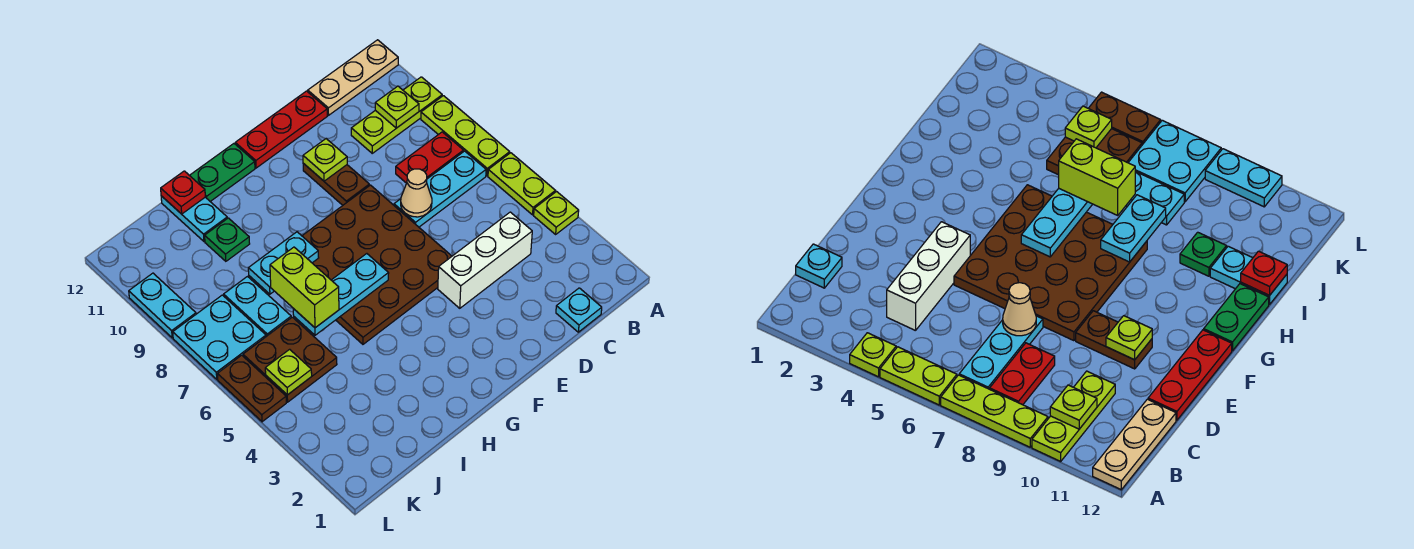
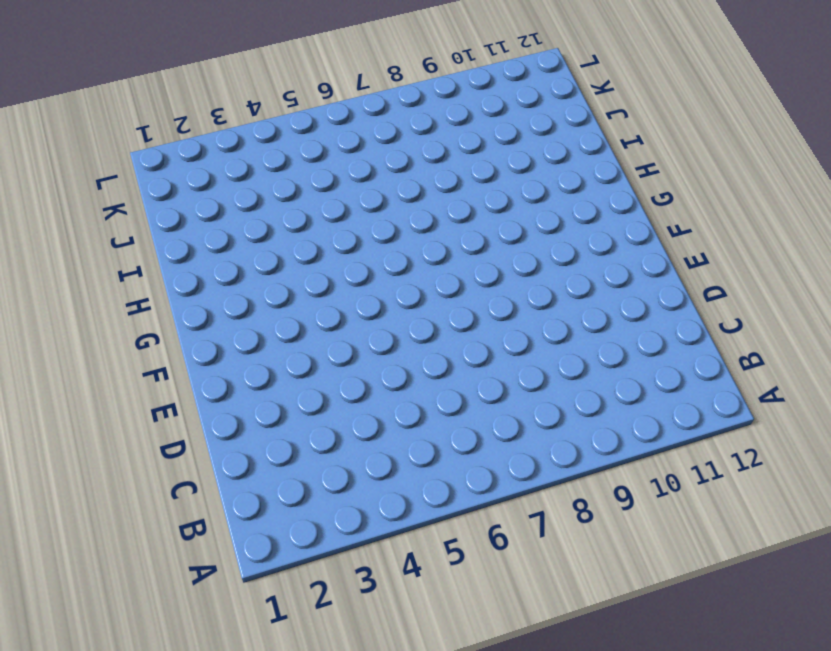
none -> lime 1x1 plate [534,192,579,234]
none -> lime 1x2 plate [488,153,555,215]
none -> lime 1x3 plate [421,96,510,176]

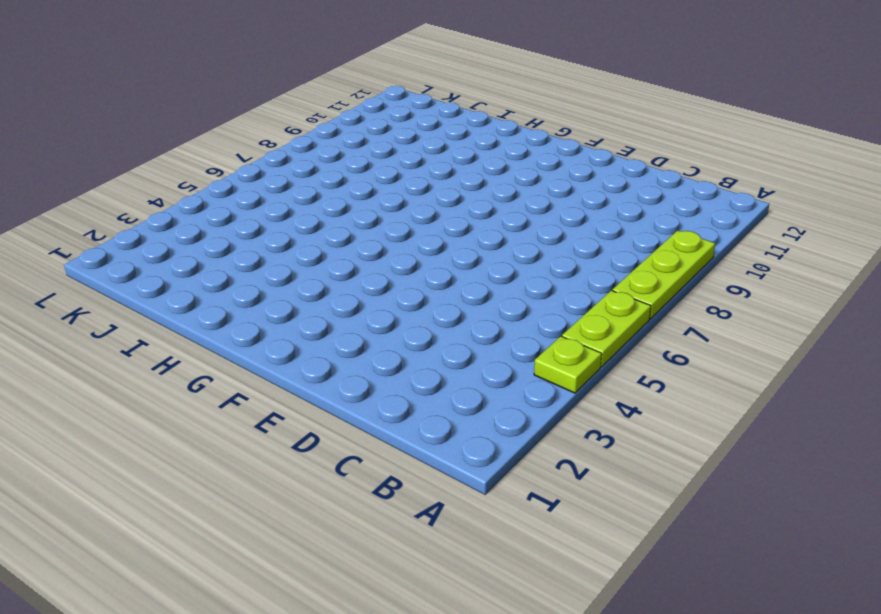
none -> lime 1x3 plate [351,77,442,153]
none -> tan 1x3 plate [308,40,398,115]
none -> cyan 1x3 plate [394,151,486,227]

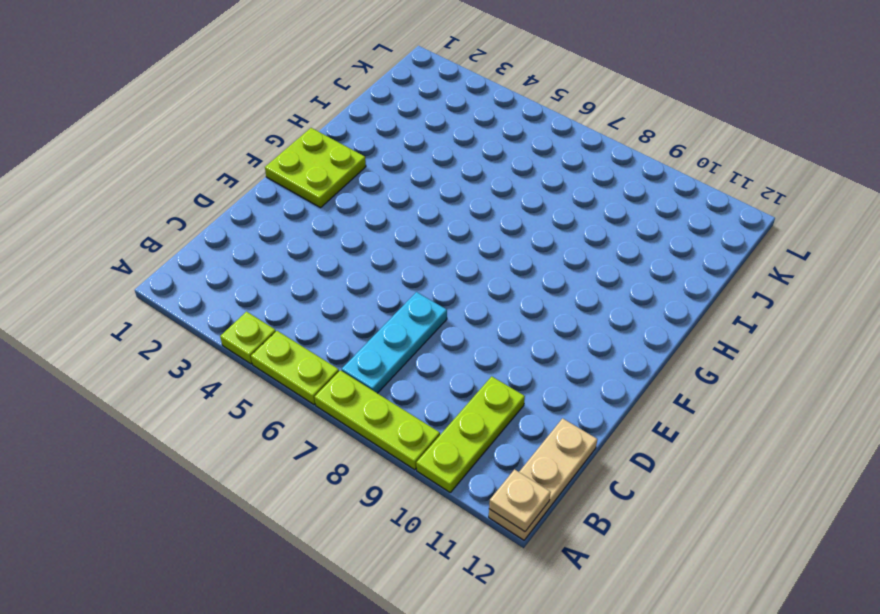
tan 1x1 plate [489,469,551,532] -> none
lime 2x2 plate [265,128,366,208] -> none
none -> red 1x2 plate [396,132,464,183]
none -> cyan 1x1 plate [556,288,602,332]
none -> white 1x3 brick [438,212,532,308]

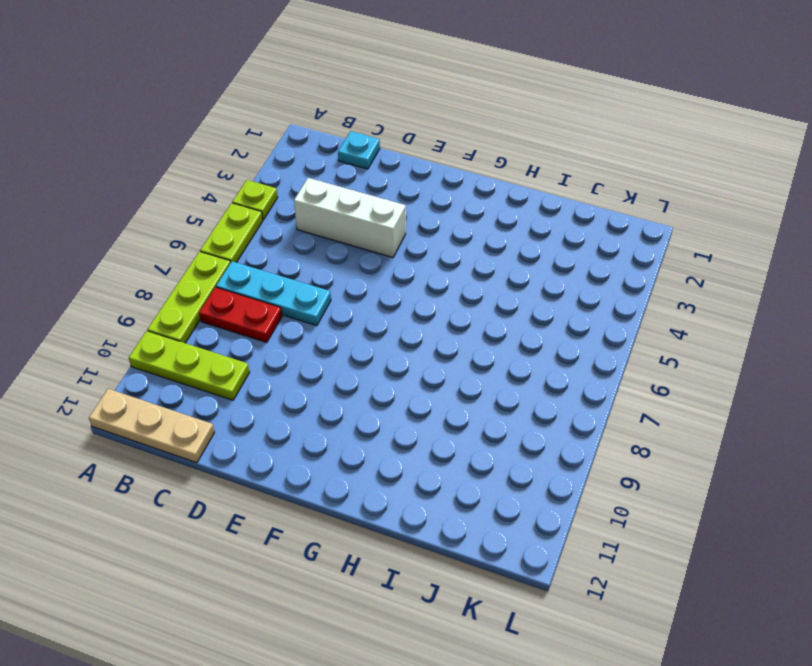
none -> red 1x3 plate [235,91,327,168]
none -> brown 4x4 plate [302,185,452,344]
none -> brown 1x2 plate [303,163,369,205]

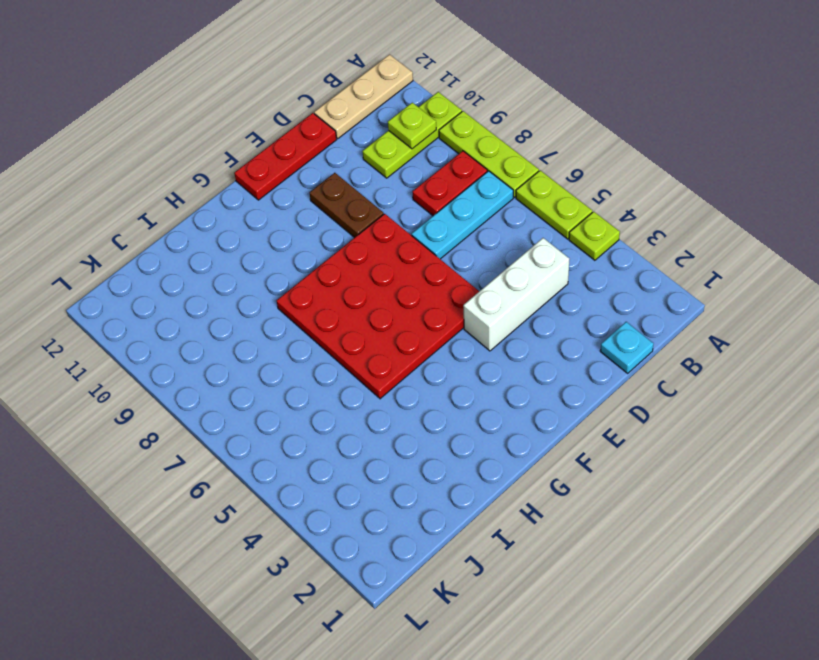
red 4x4 plate [276,214,479,399] -> brown 4x4 plate [302,185,452,344]
none -> green 1x2 plate [190,144,255,201]
none -> green 1x1 plate [205,218,250,261]
none -> cyan 1x2 plate [161,196,227,241]

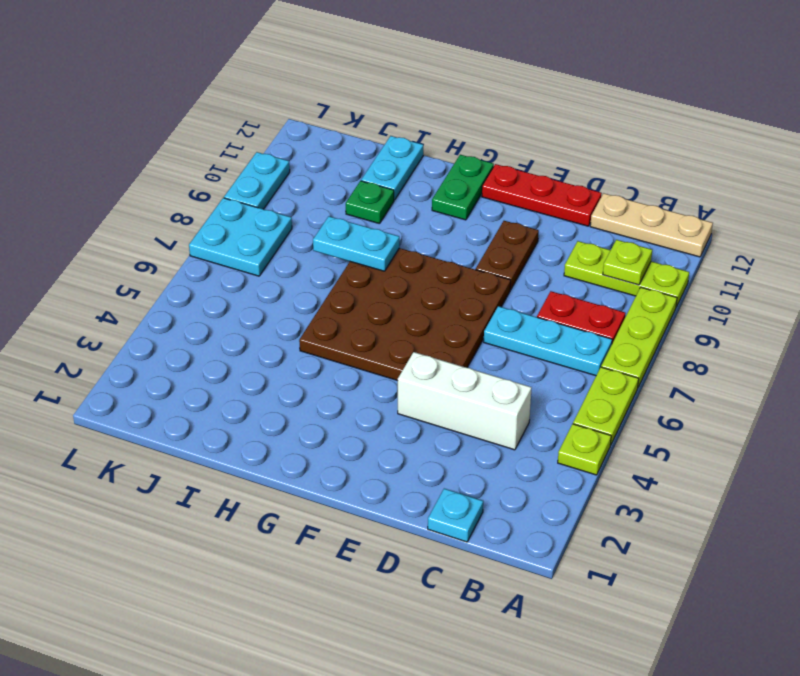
green 1x2 plate [432,155,494,220] -> green 1x2 plate turned to [190,144,255,201]
none -> brown 2x2 plate [243,317,337,402]
none -> cyan 1x2 plate [224,277,291,336]
none -> brown 1x2 plate [217,355,286,422]

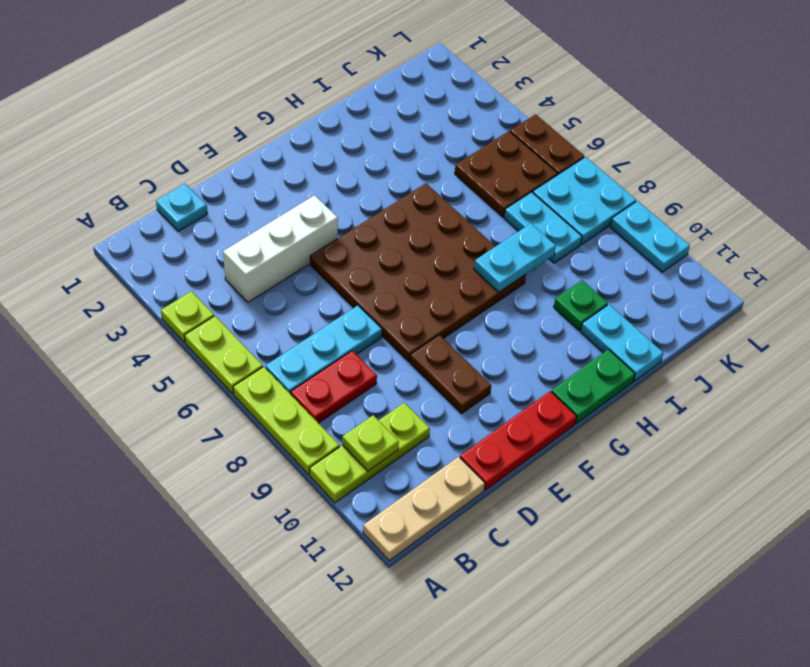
none -> tan 1x1 cone [401,169,432,217]
none -> lime 1x1 plate [303,139,347,181]
none -> cyan 1x3 plate [293,254,389,335]

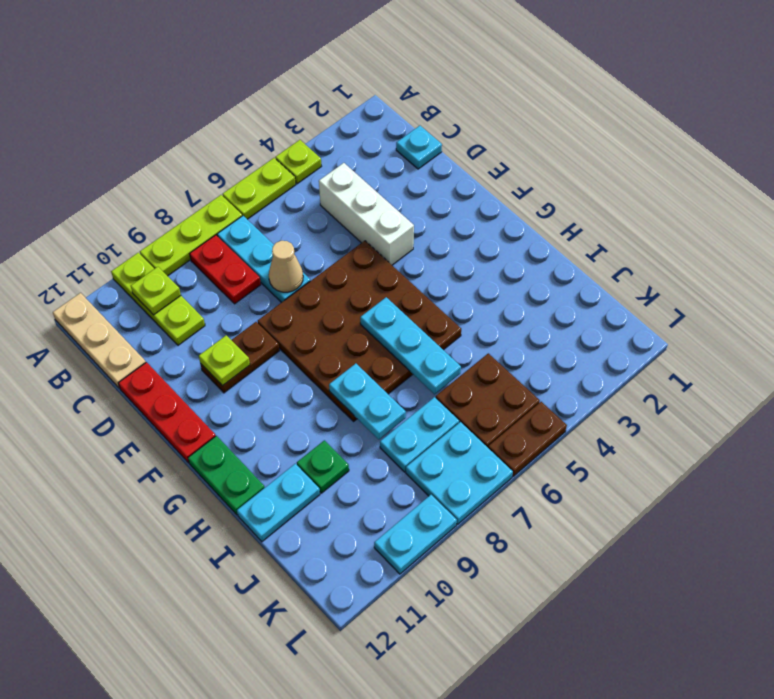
none -> red 1x1 plate [161,171,205,214]
none -> lime 1x1 plate [265,349,312,395]
none -> lime 1x2 brick [270,247,339,328]

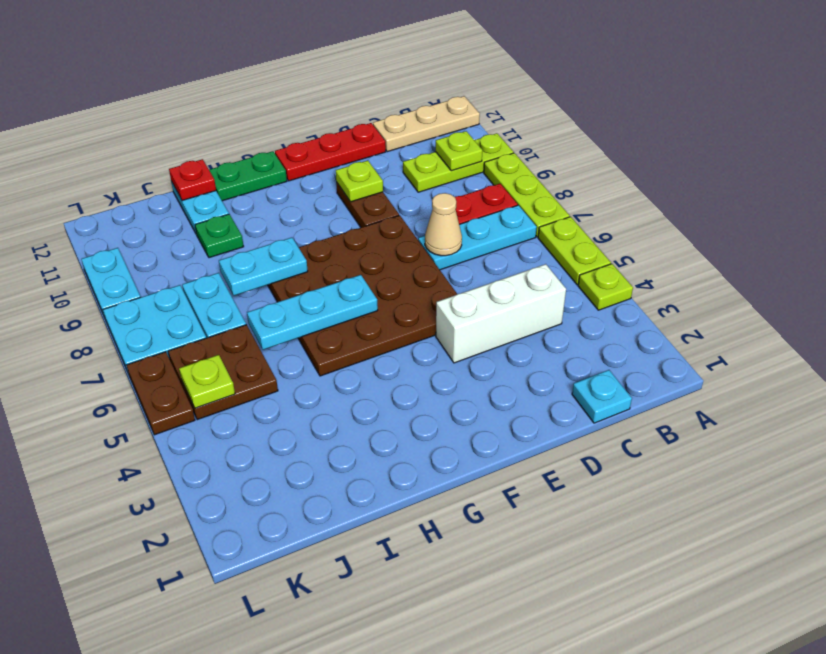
none -> lime 1x2 brick [270,247,339,328]

